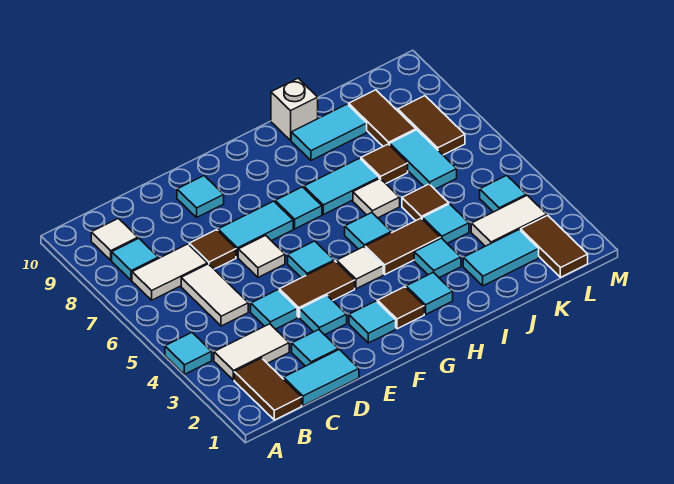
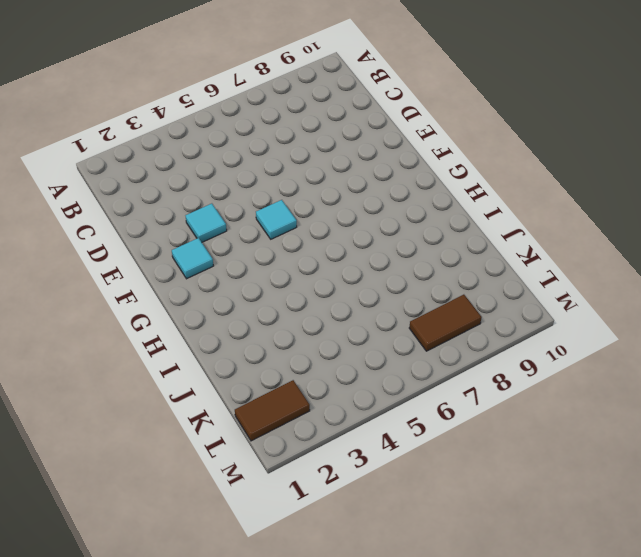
none -> cyan 1x1 tile [165,333,212,374]
none -> brown 1x2 tile [234,358,302,420]
none -> white 1x2 tile [214,324,289,380]
none -> white 1x2 tile [132,244,207,300]

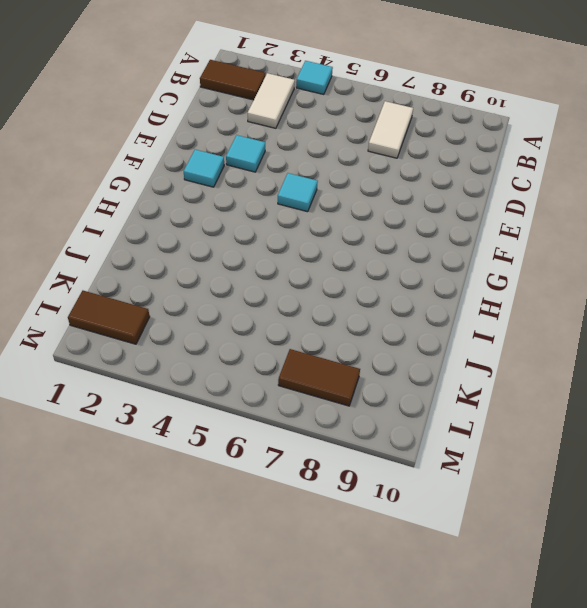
none -> cyan 1x1 tile [112,238,158,280]
none -> white 1x1 tile [91,218,138,260]
none -> cyan 1x2 tile [284,349,359,406]
none -> white 1x2 tile [181,264,248,326]

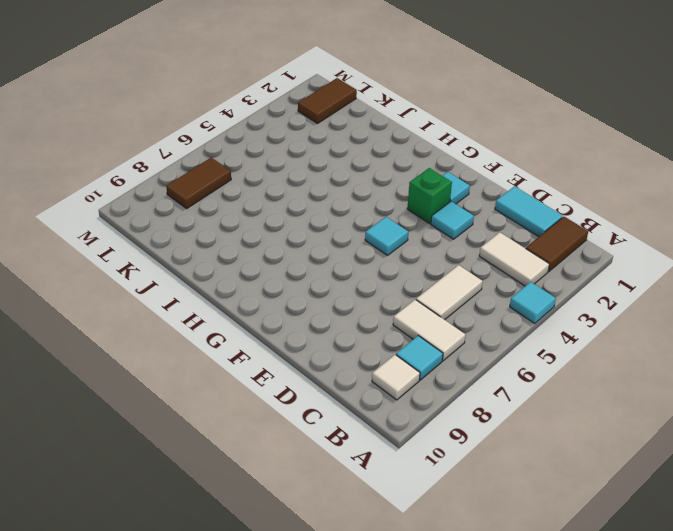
green 1x1 brick [407,168,452,224] -> none
none -> cyan 1x1 tile [292,330,338,366]
none -> cyan 1x1 tile [251,290,297,329]
none -> brown 1x1 tile [189,230,236,269]
none -> brown 1x2 tile [279,261,355,317]

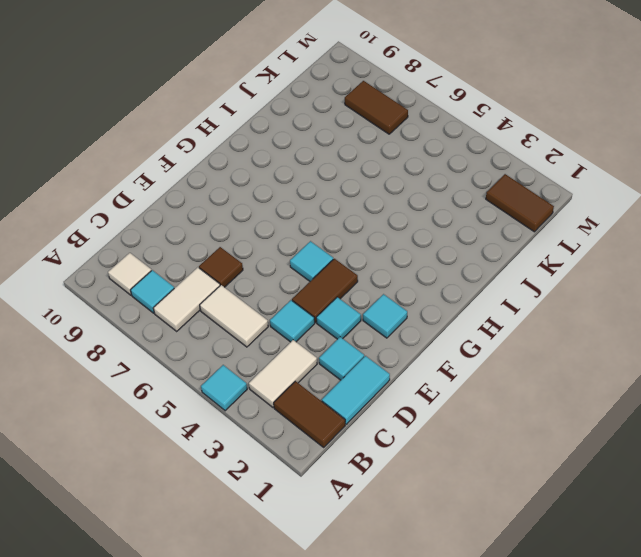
none -> white 1x1 tile [238,235,285,277]
none -> cyan 1x2 tile [218,201,293,258]
none -> cyan 1x1 tile [177,176,224,217]
none -> brown 1x1 tile [377,287,424,329]

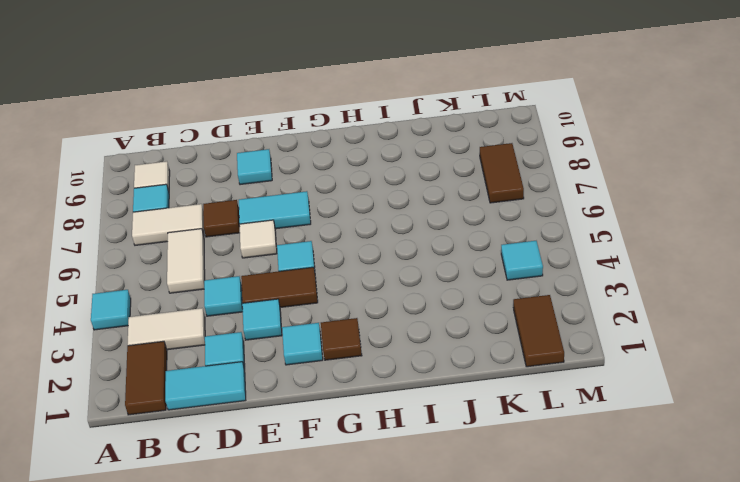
none -> white 1x1 tile [337,247,383,289]
none -> cyan 1x1 tile [275,187,322,229]
none -> cyan 1x1 tile [406,272,453,314]
none -> brown 1x2 tile [365,218,441,274]

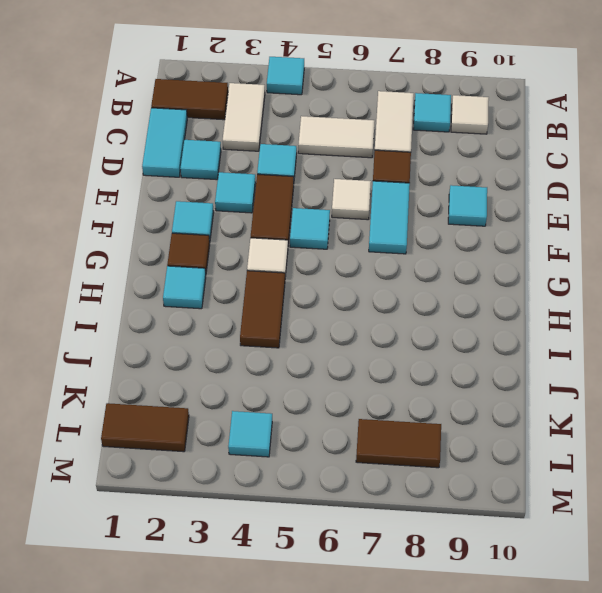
none -> cyan 1x1 tile [275,187,322,229]
none -> cyan 1x1 tile [345,213,391,249]
none -> cyan 1x2 tile [304,158,379,215]
none -> cyan 1x1 tile [414,238,461,278]

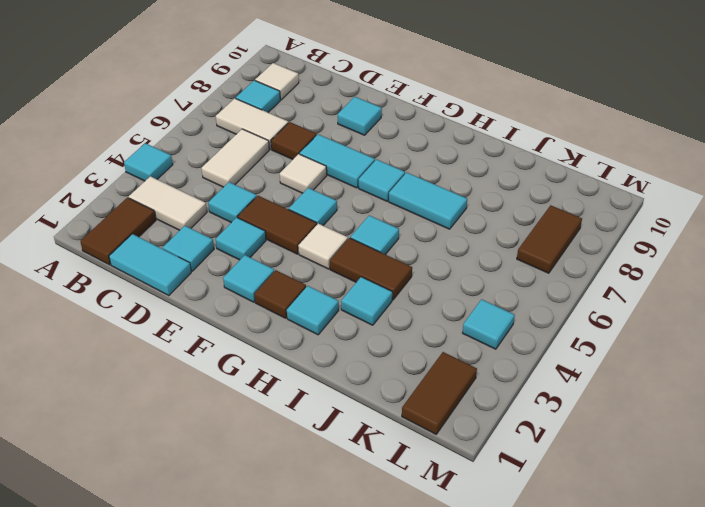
none -> white 1x1 tile [353,179,400,218]
none -> cyan 1x2 tile [291,104,367,160]
none -> white 1x1 brick [271,78,318,140]
none -> cyan 1x2 tile [463,230,539,286]

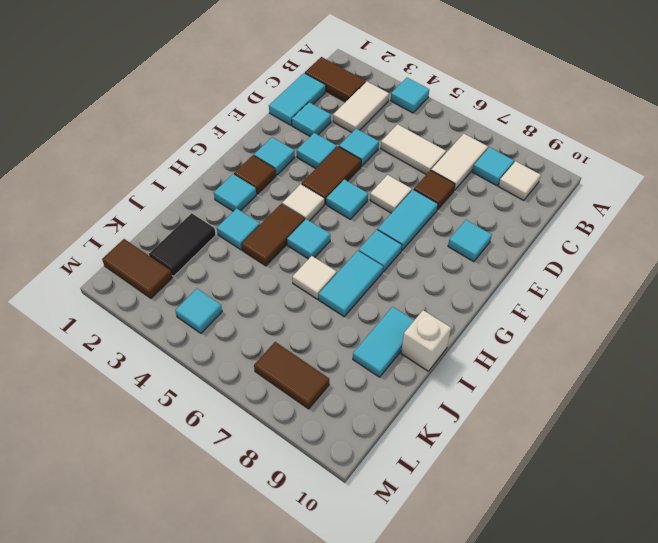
black 1x2 tile [149,213,216,276] -> cyan 1x2 tile [463,230,539,286]
none -> cyan 1x1 tile [422,204,469,243]
none -> brown 1x1 tile [402,184,449,220]
none -> brown 1x1 tile [361,144,408,183]
none -> white 1x2 tile [471,195,547,246]

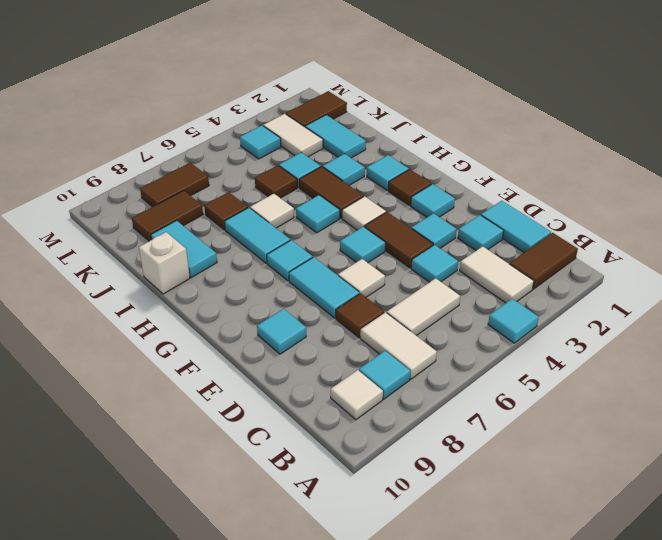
none -> cyan 1x2 tile [390,130,457,189]

